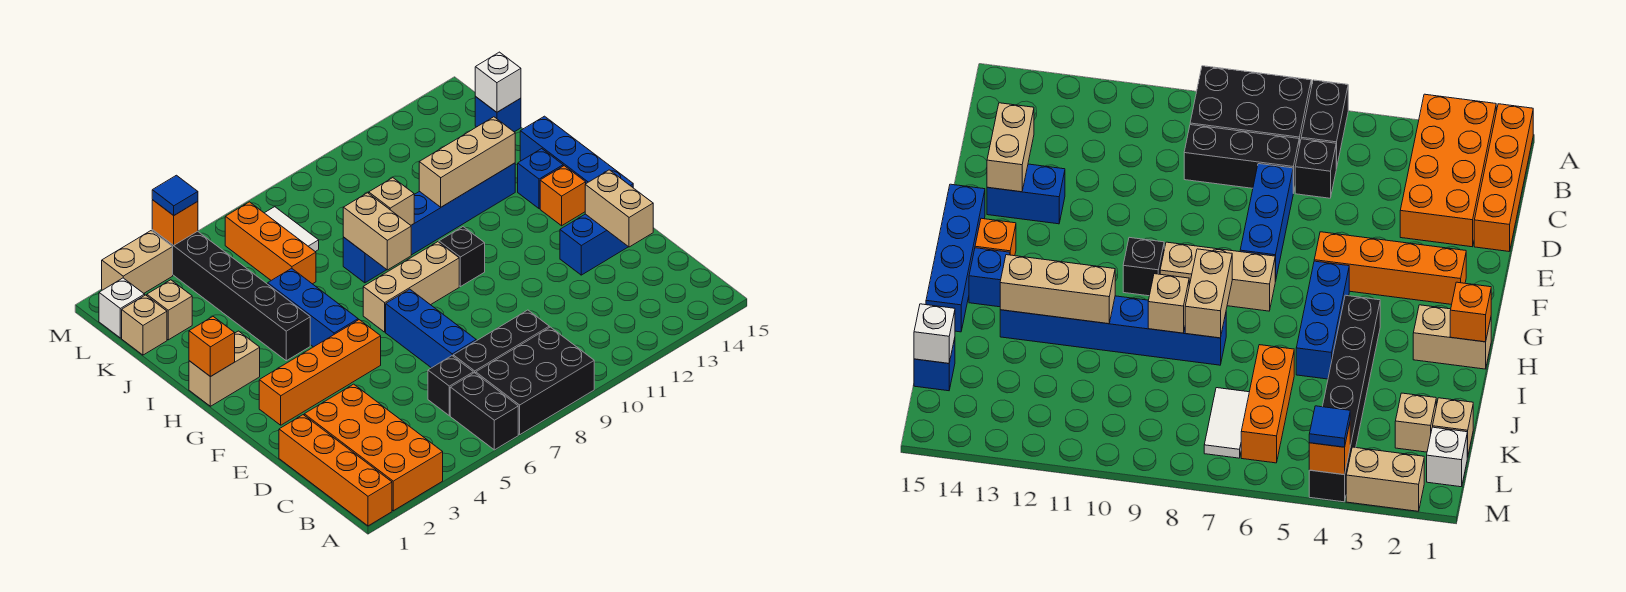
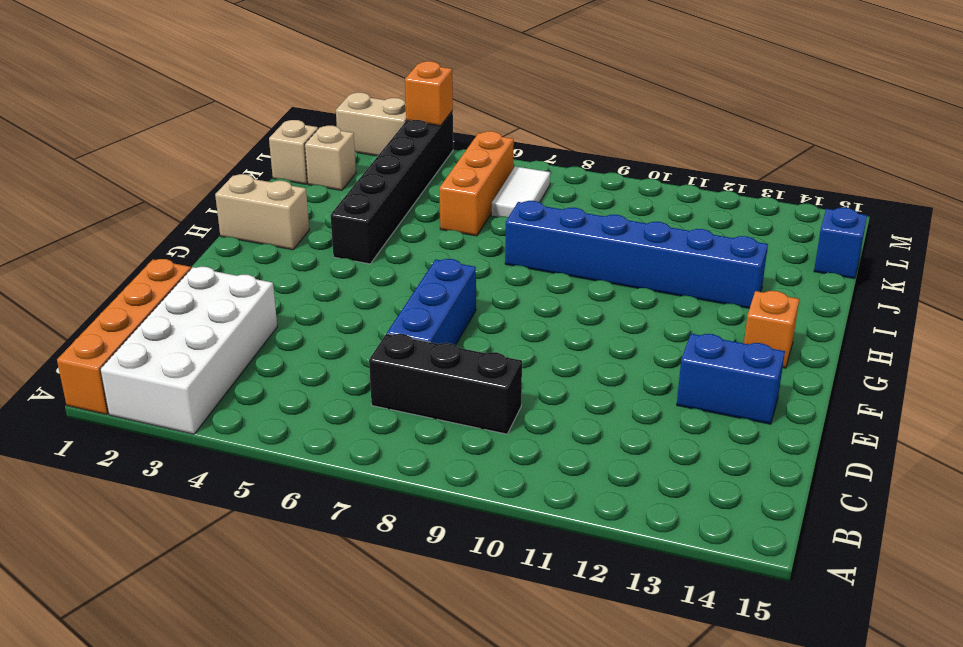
white 2x4 brick [100,267,277,434] -> orange 2x4 brick [304,384,443,511]
none -> black 1x2 brick [450,373,518,450]
none -> black 2x3 brick [476,327,594,434]
none -> black 1x1 brick [428,356,473,416]
none -> orange 1x4 brick [259,320,381,425]

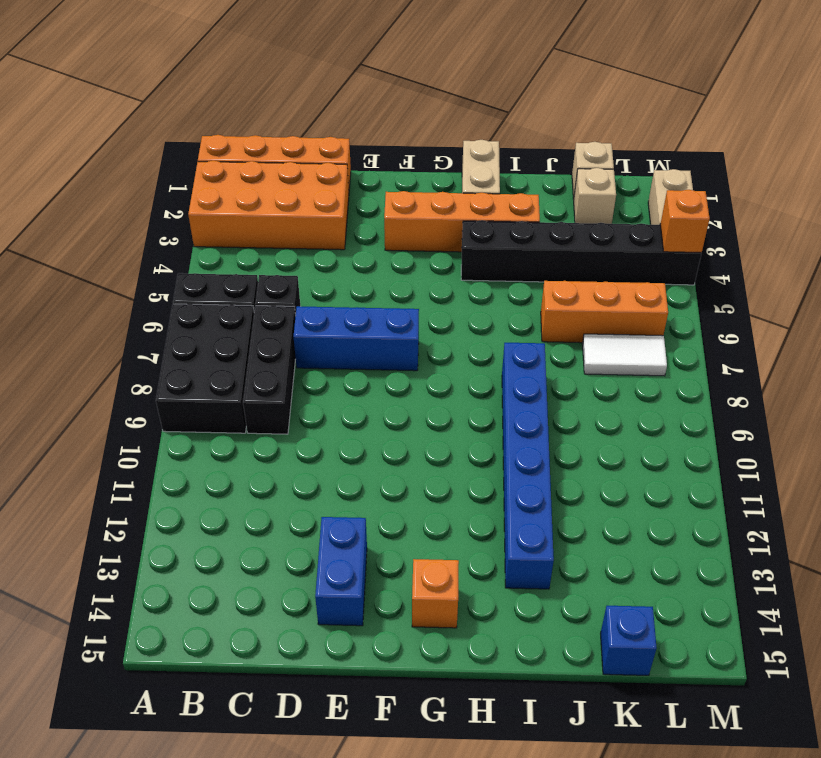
orange 1x4 brick [384,191,540,252] -> orange 1x4 brick turned to [259,320,381,425]
none -> blue 1x4 brick [520,116,633,187]
none -> blue 1x3 brick [268,268,358,347]
none -> tan 1x3 brick [363,242,459,332]
none -> black 1x1 brick [439,227,485,287]

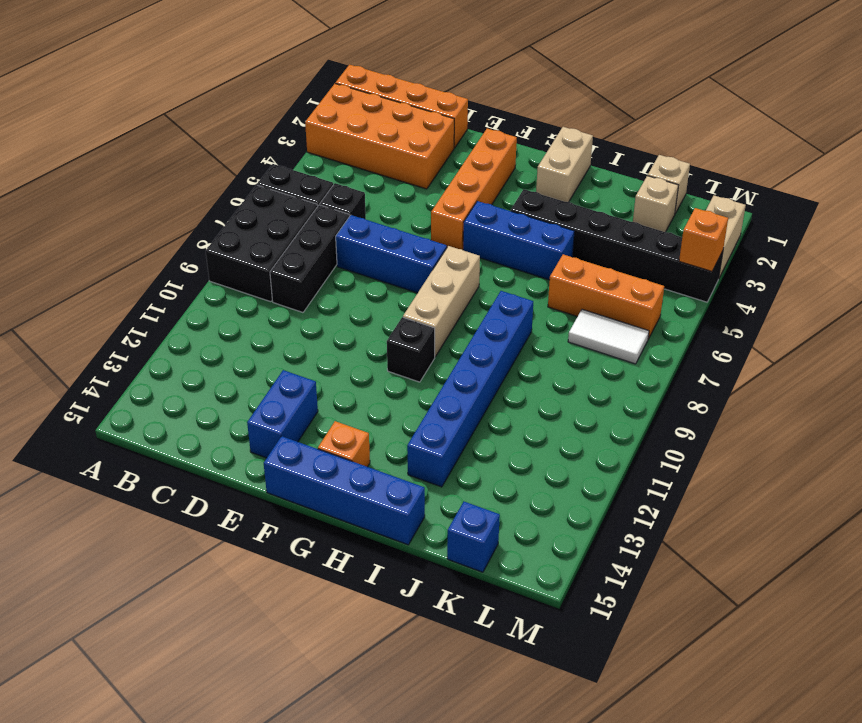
none -> blue 1x1 brick [518,149,563,209]
none -> white 1x1 brick [99,278,145,338]
none -> tan 1x2 brick [585,170,653,247]
none -> orange 1x1 brick [189,317,235,377]

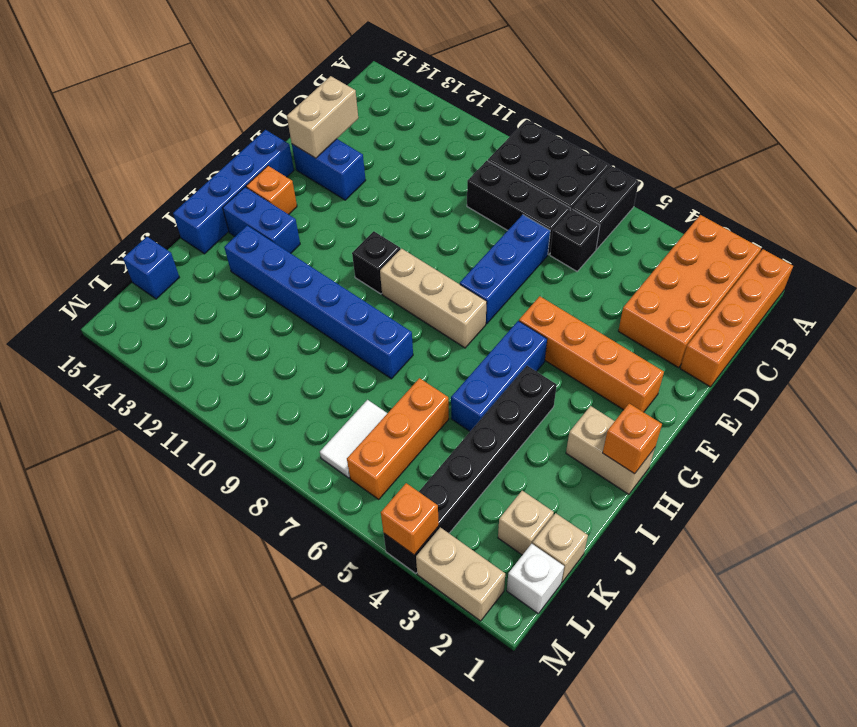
blue 1x2 brick [223,187,300,253] -> blue 1x1 brick [518,149,563,209]
none -> tan 1x2 brick [343,193,411,270]
none -> tan 1x1 brick [369,178,414,225]
none -> tan 1x3 brick [419,117,515,207]
none -> white 1x1 brick [475,52,521,112]

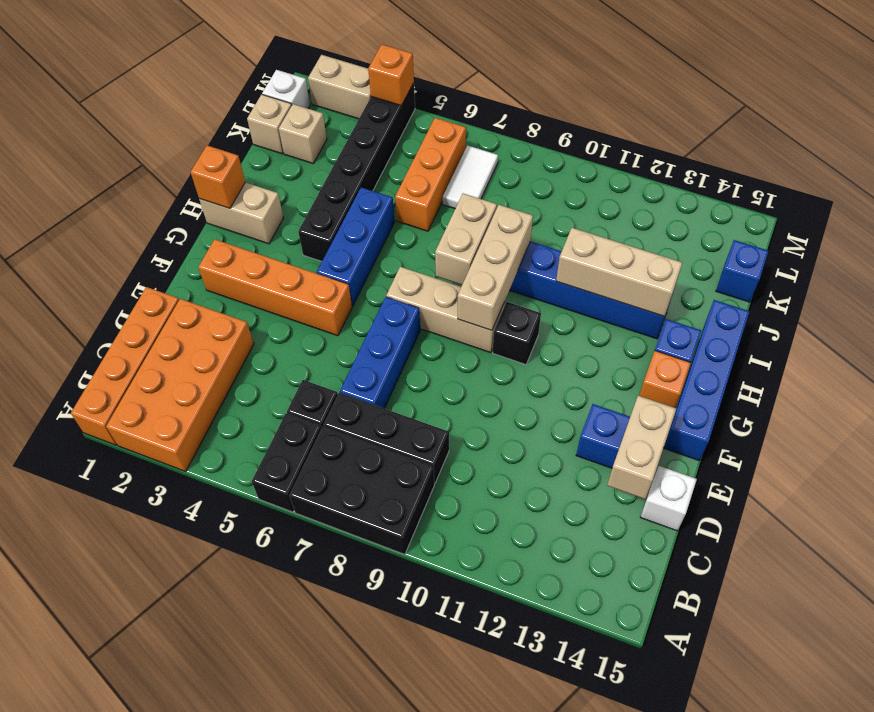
white 1x1 brick [641,466,697,531] -> white 1x1 brick moved to [475,52,521,112]
tan 1x3 brick [458,205,533,330] -> tan 1x1 brick [369,178,414,225]
none -> blue 1x1 tile [152,175,198,215]

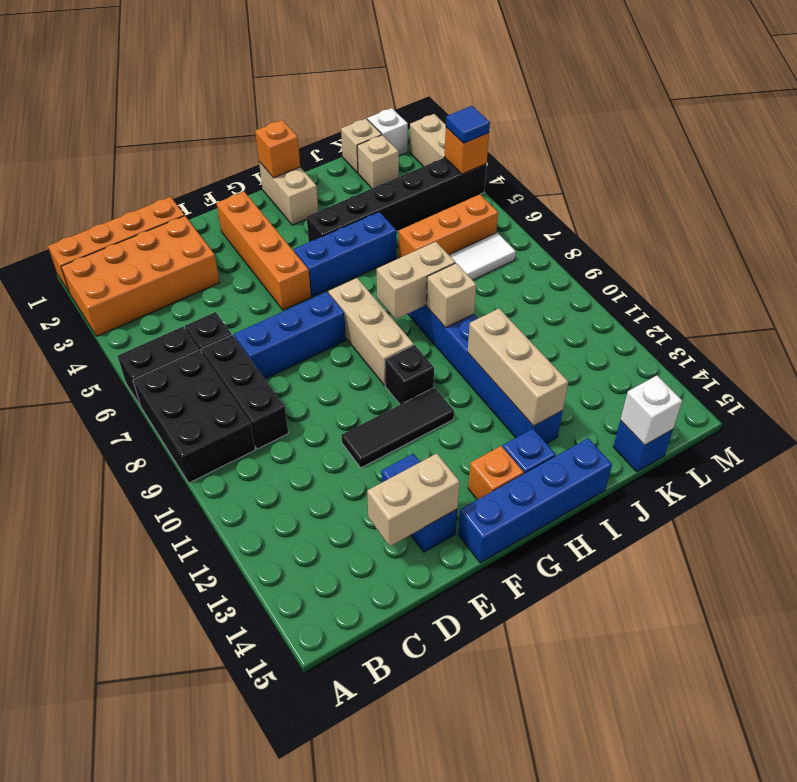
black 1x3 tile [341,388,454,468] -> none

